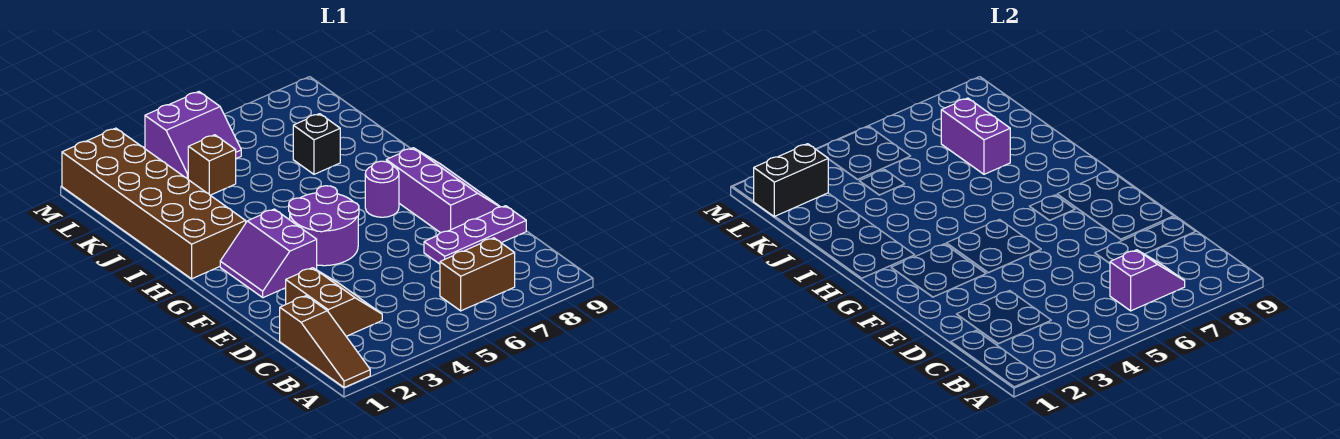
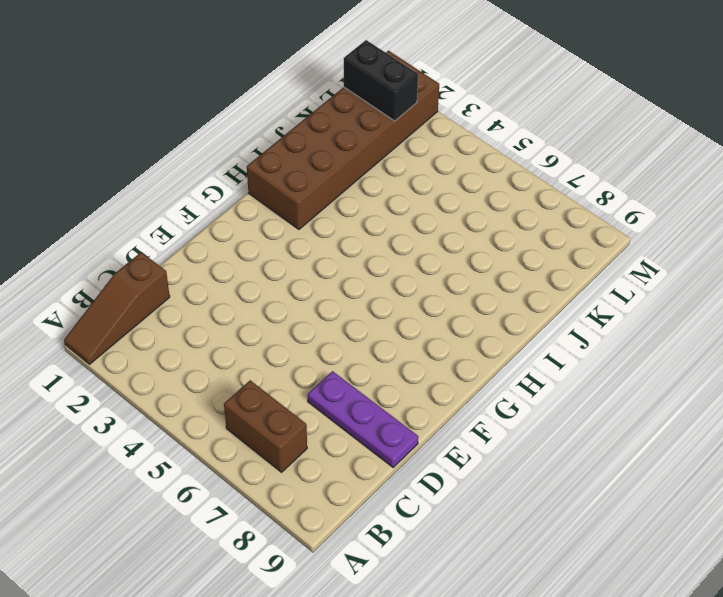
none -> brown 2x2 slope [286,268,382,336]
none -> purple 2x3 slope [386,148,500,233]
none -> purple 2x2 slope [220,209,317,298]

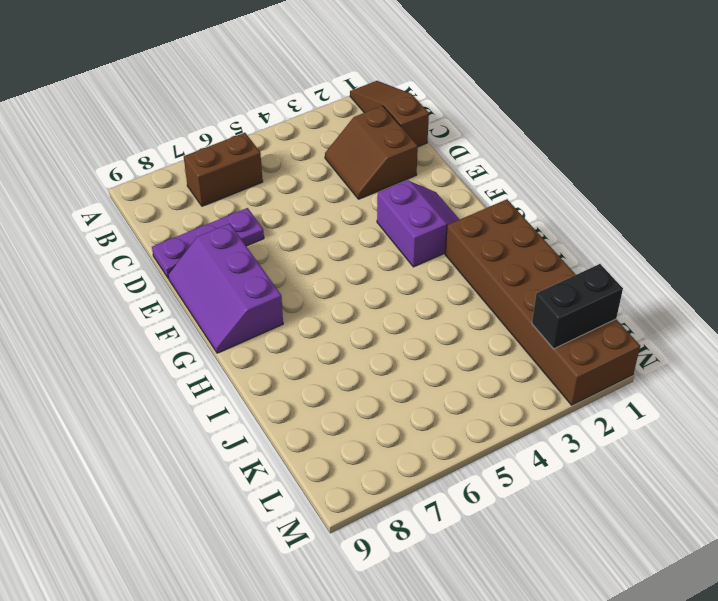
none -> purple 2x2 round brick [289,186,359,266]
none -> purple 1x1 round brick [365,161,399,217]
none -> black 1x1 brick [293,114,340,174]

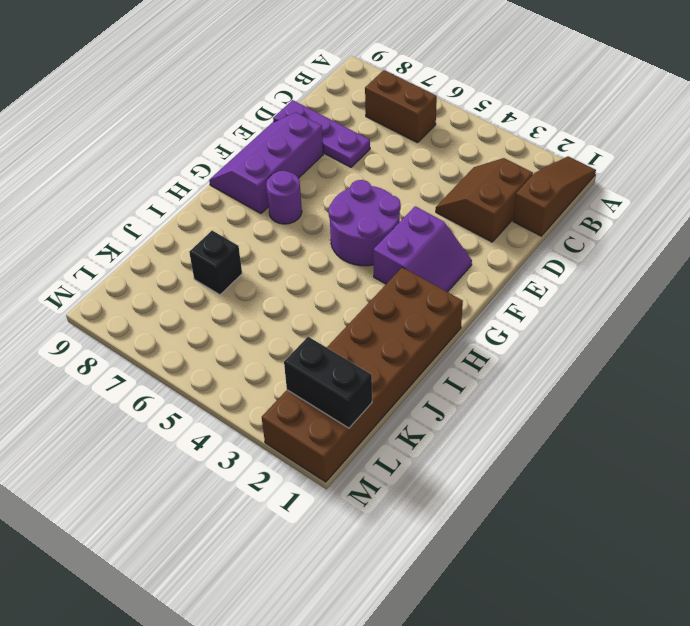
none -> brown 1x1 brick [188,135,236,195]
none -> purple 2x2 slope [145,92,241,179]
none -> purple 1x2 slope [1110,250,1185,311]

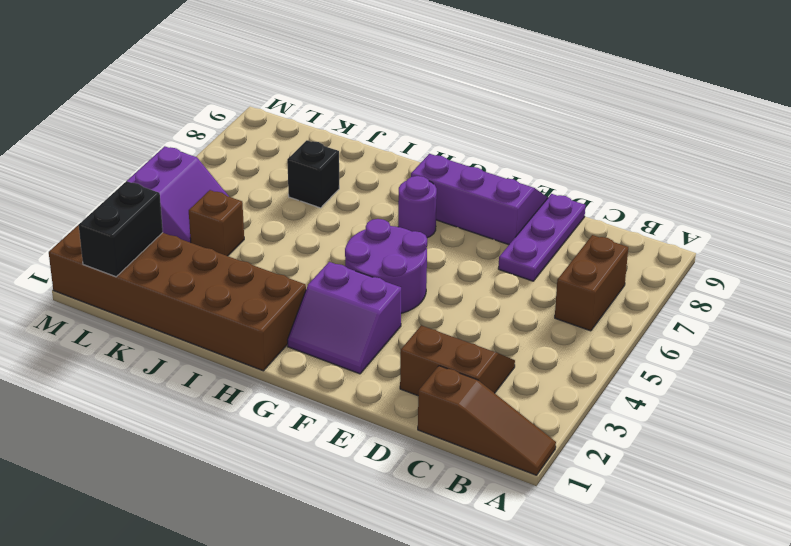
none -> purple 1x2 slope [1110,250,1185,311]
none -> purple 1x2 brick [941,98,1010,174]

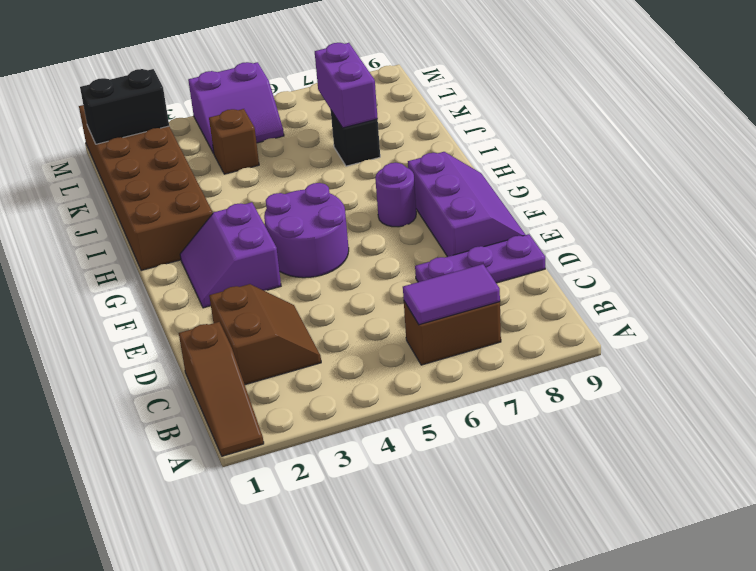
purple 1x2 tile [403,264,500,325] -> purple 1x2 slope [1110,250,1185,311]

